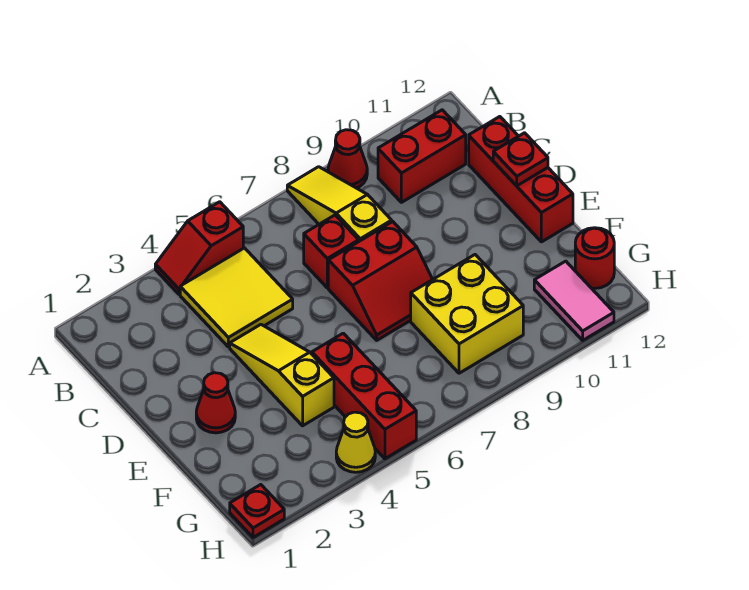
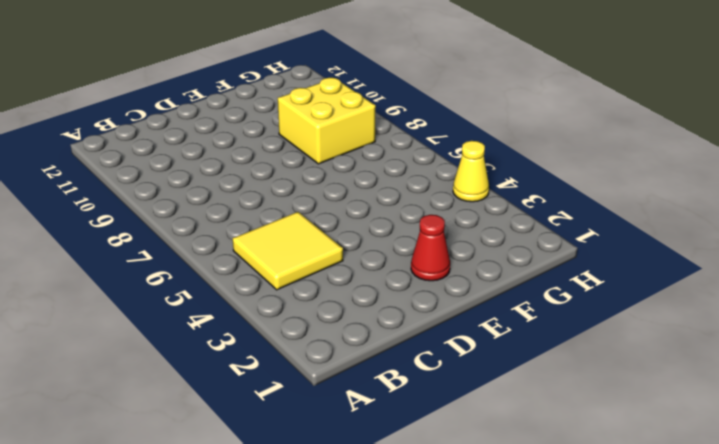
none -> red 1x2 slope [155,202,243,294]
none -> yellow 1x3 slope [287,167,392,241]
none -> red 1x1 cone [328,130,367,188]

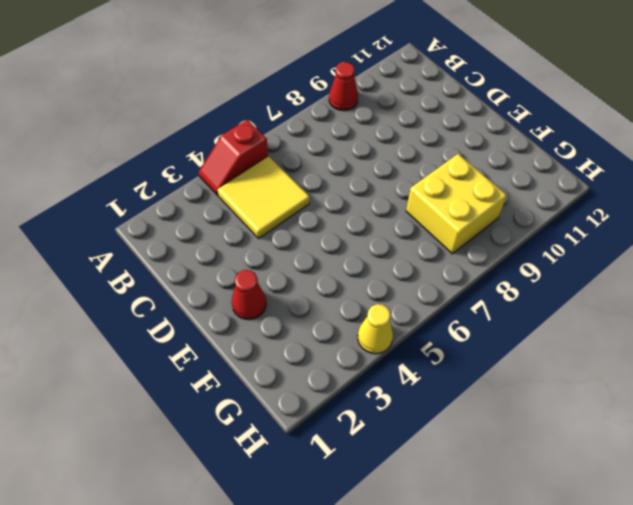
none -> yellow 1x3 slope [287,167,392,241]
none -> red 1x2 brick [378,110,466,202]
none -> red 1x1 brick [304,215,359,288]

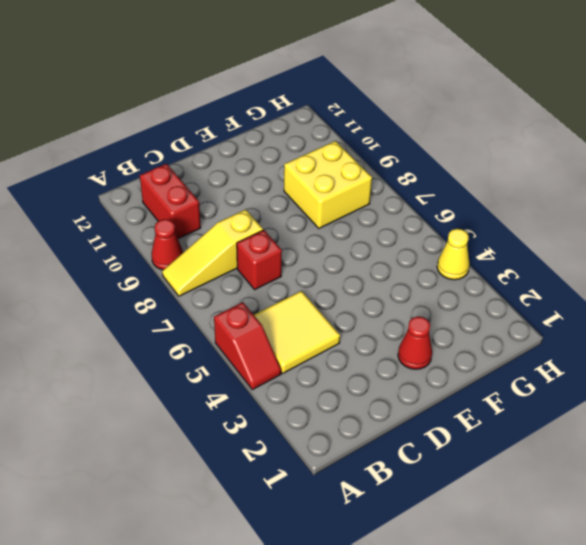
none -> red 1x3 brick [469,117,573,242]
none -> yellow 1x3 slope [230,325,334,426]
none -> red 2x2 slope [328,222,433,340]

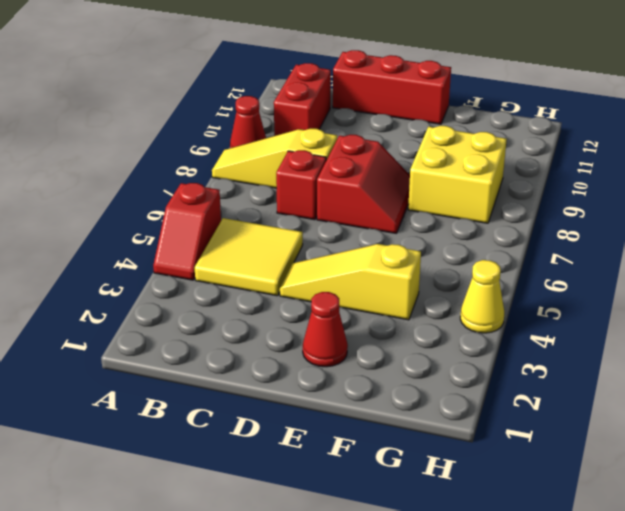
none -> red 1x3 brick [312,333,416,459]
none -> pink 1x2 tile [534,261,614,340]
none -> red 1x1 round brick [575,228,614,288]

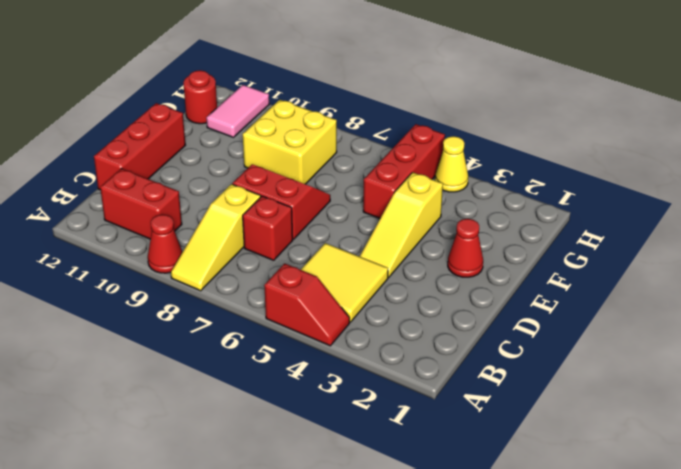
none -> red 1x1 plate [230,485,284,537]
none -> red 1x1 plate [493,133,548,186]

